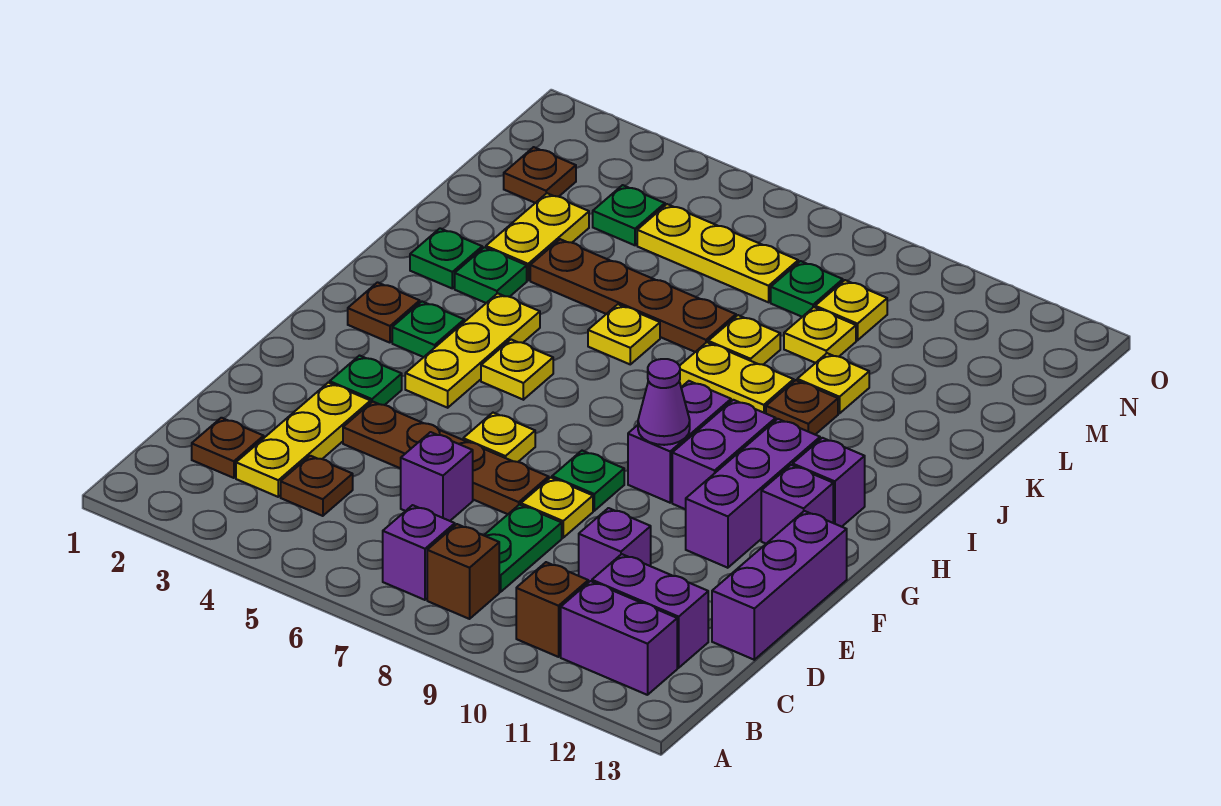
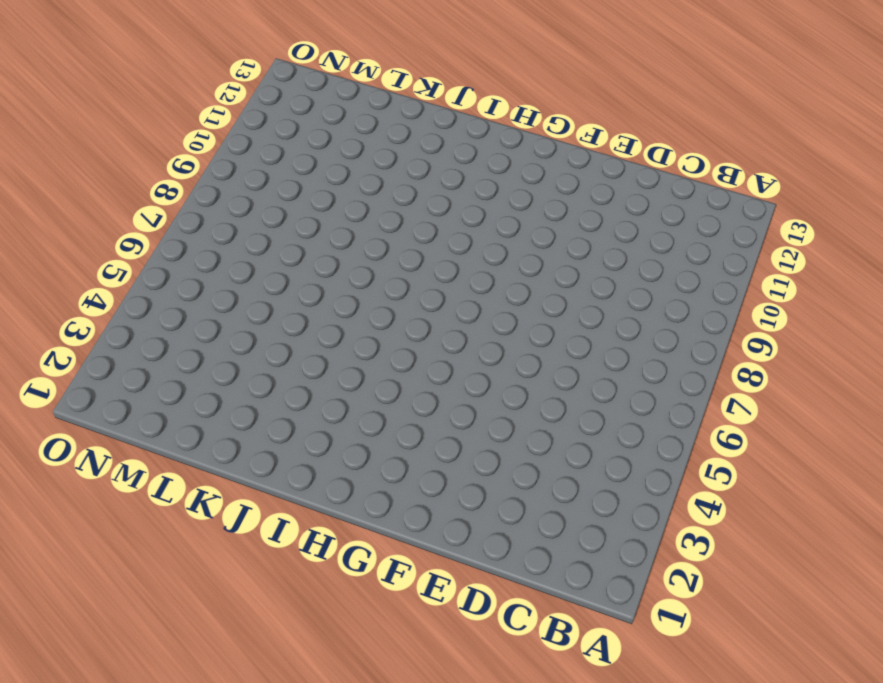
none -> purple 1x1 brick [383,505,455,600]
none -> brown 1x1 brick [427,524,499,619]
none -> brown 1x1 brick [516,562,588,657]
none -> purple 1x2 brick [561,581,677,695]

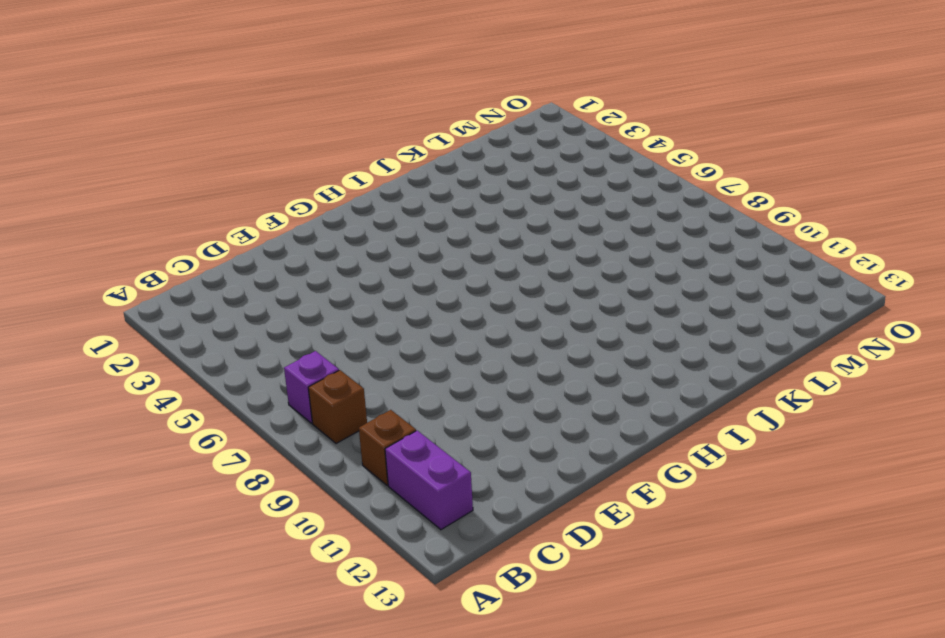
none -> brown 1x1 plate [192,418,264,478]
none -> yellow 1x3 plate [236,383,371,497]
none -> brown 1x1 plate [281,456,353,516]
none -> green 1x2 plate [484,505,562,592]

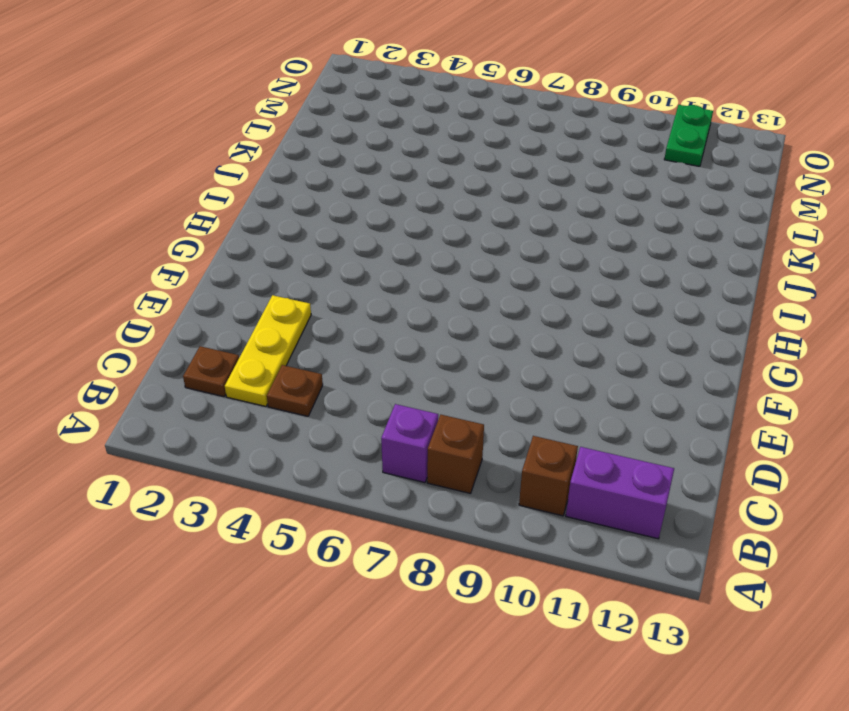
green 1x2 plate [664,105,713,166] -> green 1x2 plate moved to [484,505,562,592]
none -> purple 1x2 brick [592,554,708,668]
none -> purple 1x1 brick [401,432,473,521]
none -> purple 1x1 brick [579,508,651,583]
none -> purple 1x3 brick [712,511,847,660]

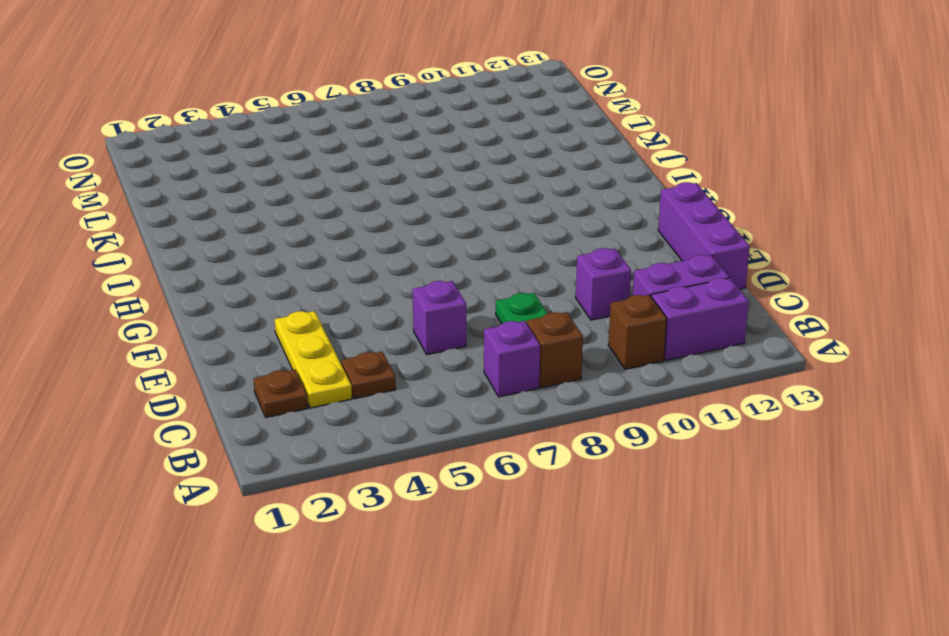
none -> brown 1x4 plate [343,402,549,514]
none -> yellow 1x1 plate [521,478,593,538]
none -> green 1x1 plate [330,356,402,405]
none -> yellow 1x1 plate [463,413,535,462]

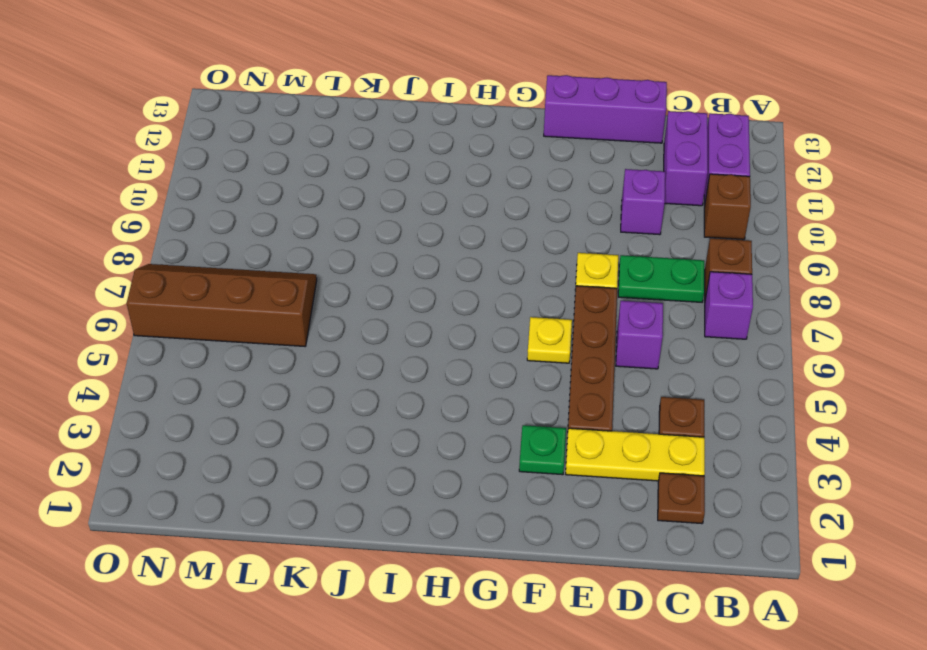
brown 2x4 slope [127,264,317,346] -> yellow 1x3 plate [637,204,798,302]
none -> green 1x1 plate [552,451,624,511]
none -> purple 1x3 brick [686,419,820,568]
none -> yellow 1x3 plate [405,293,540,408]
none -> purple 1x2 brick [628,381,731,503]

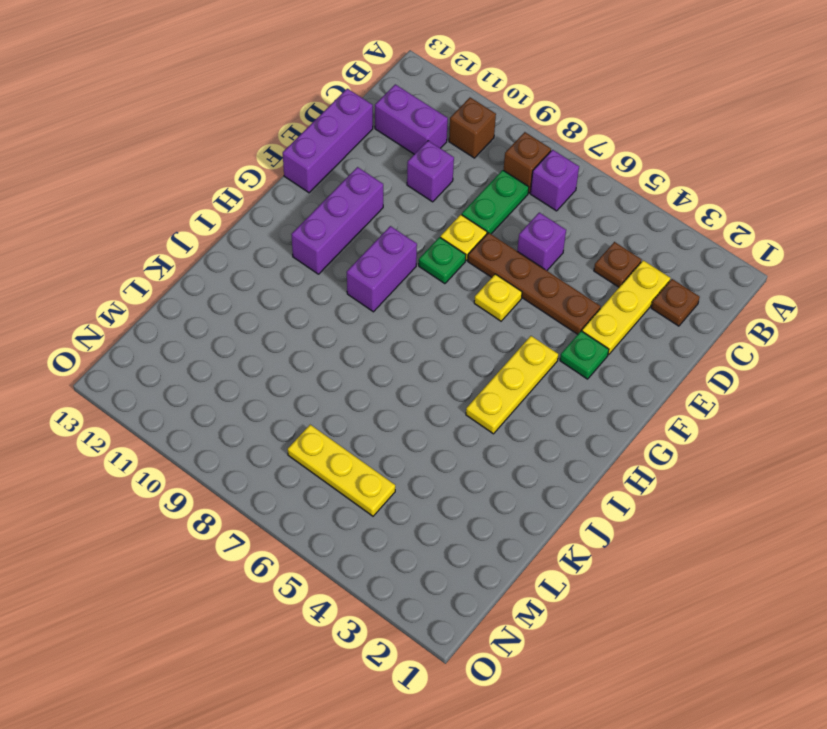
none -> purple 1x2 brick [561,581,677,695]
none -> purple 1x2 brick [672,400,776,509]
none -> purple 1x1 brick [761,465,833,544]
none -> brown 1x1 plate [348,282,420,343]

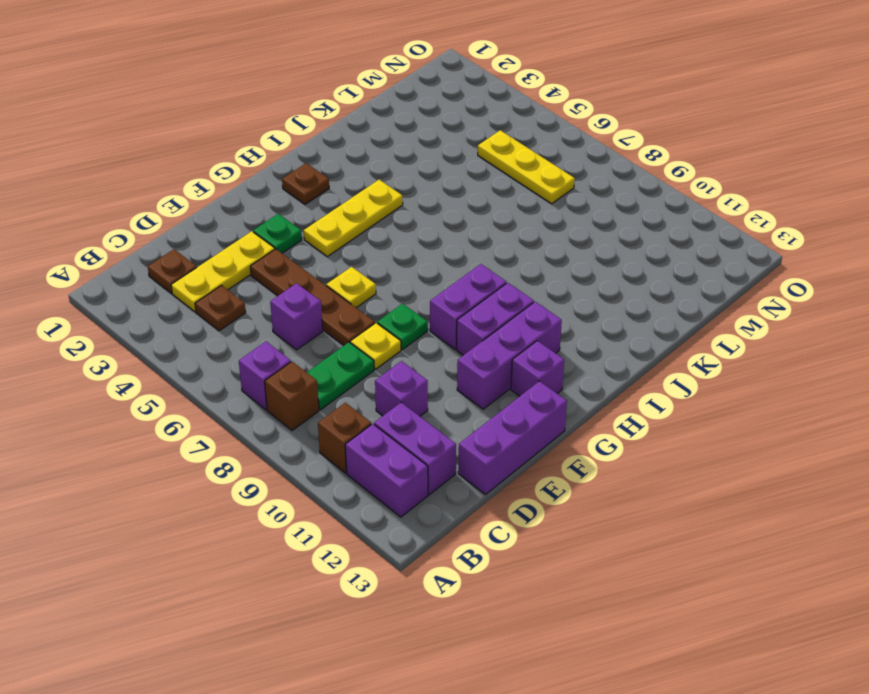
none -> green 1x1 plate [392,302,464,357]
none -> yellow 1x1 plate [481,340,553,400]
none -> purple 1x1 brick [793,438,865,527]
none -> green 1x1 plate [410,228,482,288]

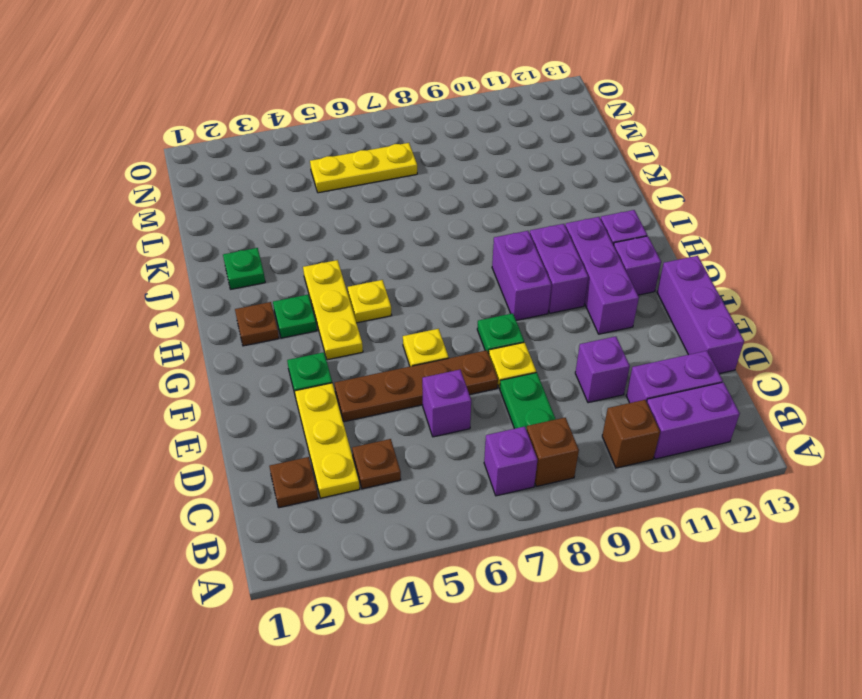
none -> green 1x1 plate [455,247,527,303]
none -> yellow 1x1 plate [588,304,660,364]
none -> yellow 1x2 plate [680,342,794,413]
none -> brown 1x1 plate [766,380,838,435]

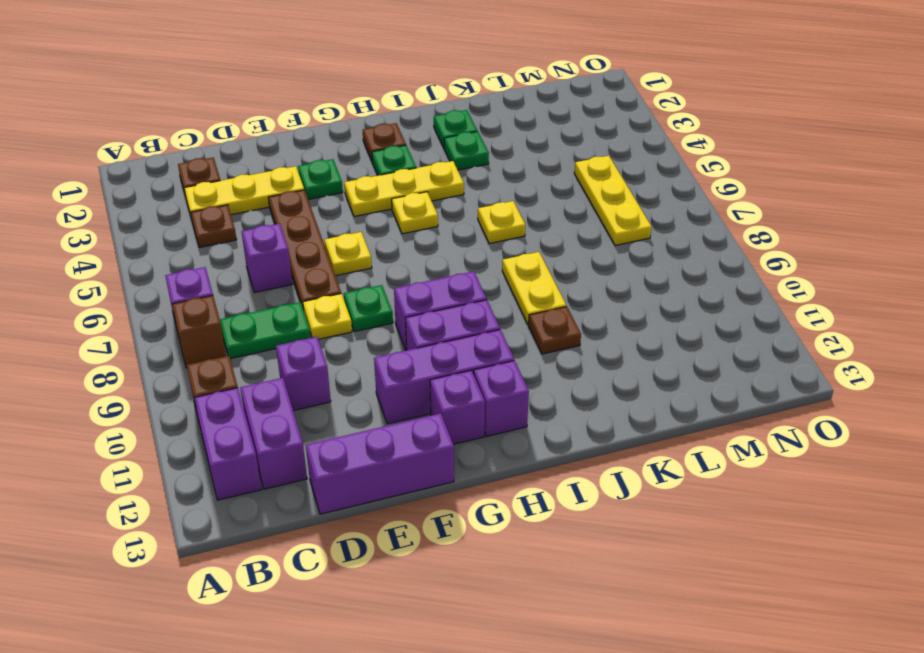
none -> yellow 1x2 plate [486,193,589,280]
none -> brown 1x4 plate [530,239,736,352]
none -> yellow 1x1 plate [708,315,780,365]
none -> yellow 1x1 plate [797,353,869,413]

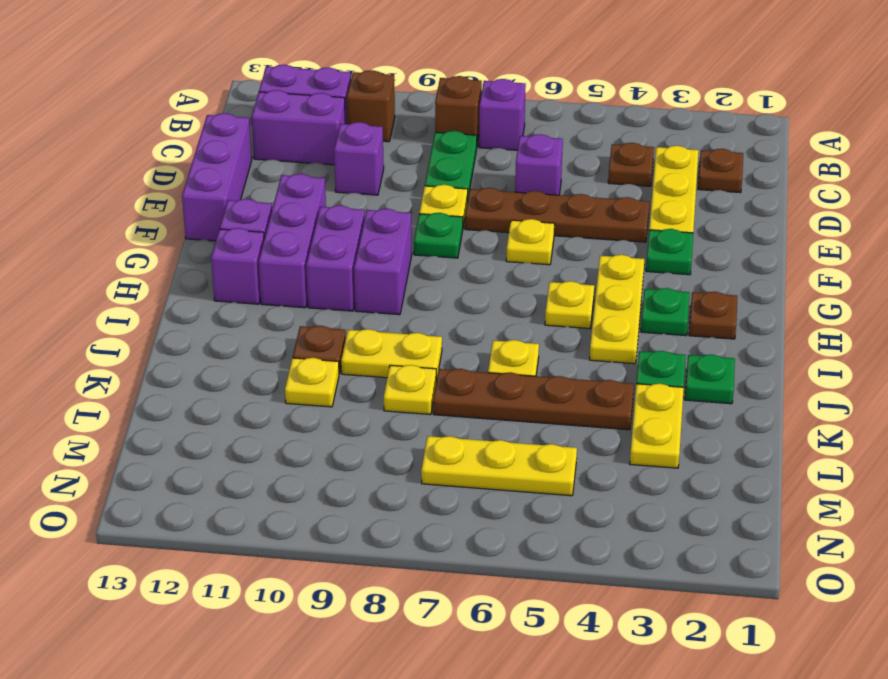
none -> yellow 1x1 plate [784,307,856,363]
none -> brown 1x1 plate [504,147,576,203]
none -> green 1x1 plate [593,185,665,245]
none -> green 1x1 plate [771,261,843,317]

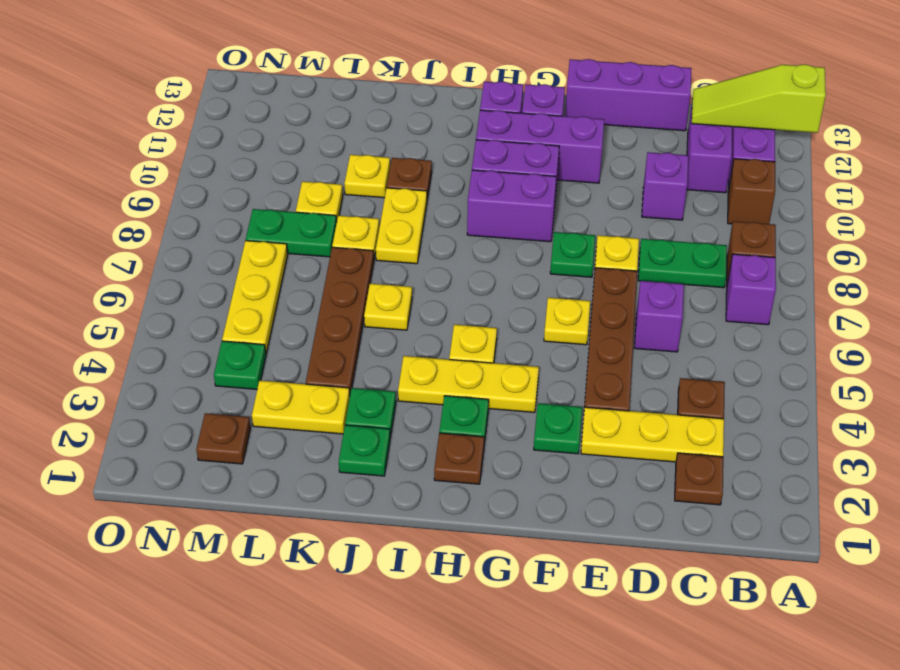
lime 1x3 slope [692,64,826,133] -> none
green 1x2 plate [246,209,337,257] -> green 1x1 plate [771,261,843,317]
none -> yellow 1x1 plate [815,280,887,340]
none -> purple 1x1 cone [638,359,690,445]

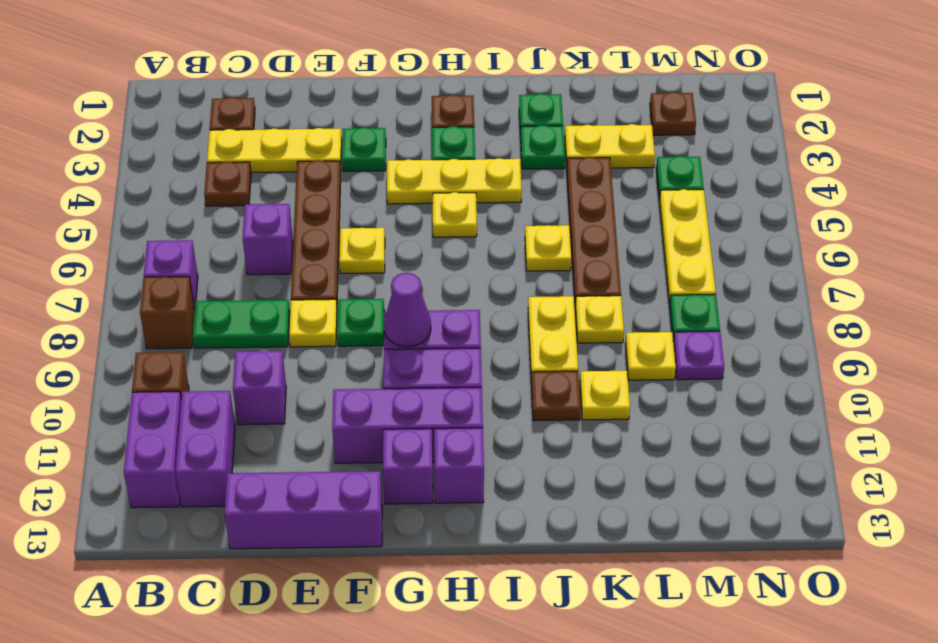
purple 1x1 plate [673,331,724,380] -> yellow 1x1 plate [815,280,887,340]

